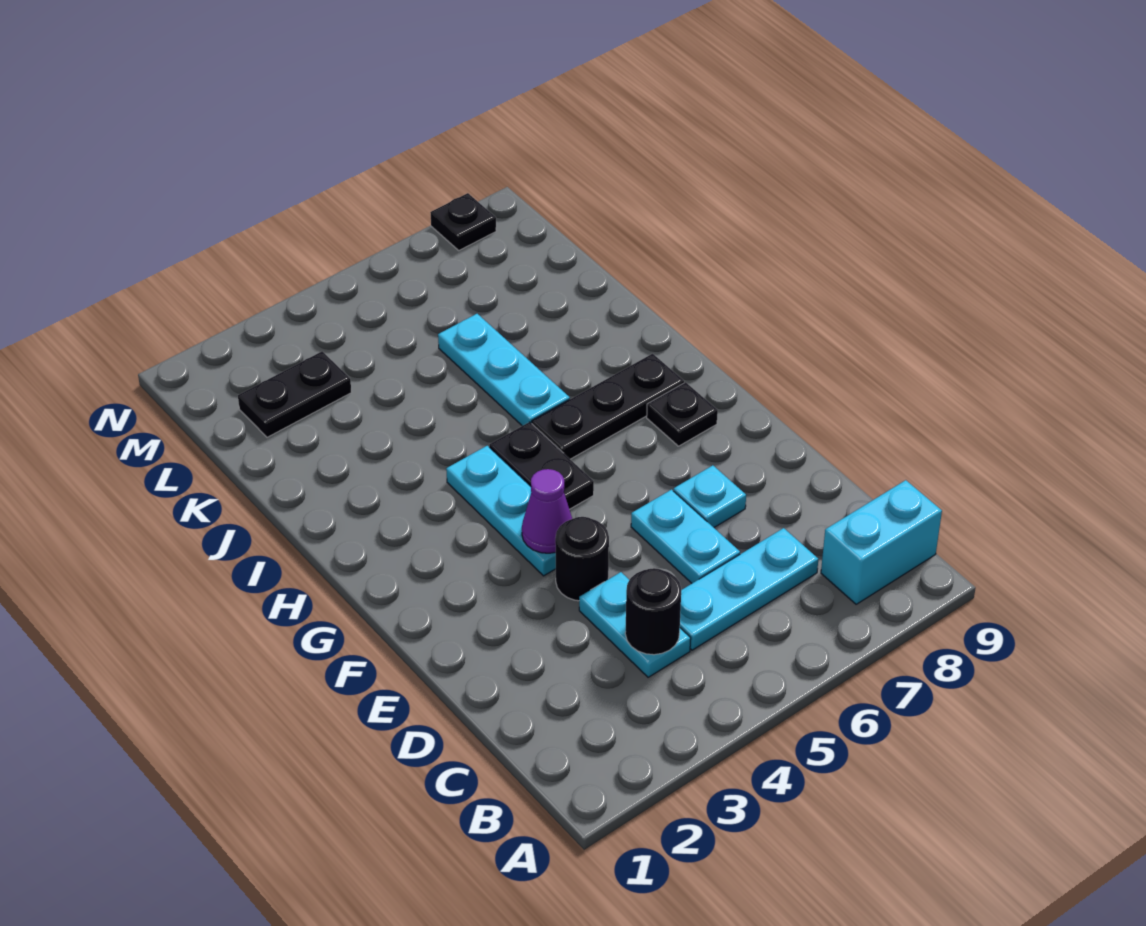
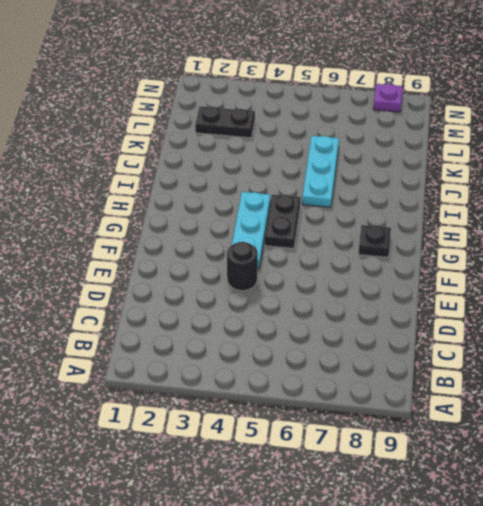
purple 1x1 plate [373,84,403,112] -> black 1x1 plate [430,193,496,250]
none -> cyan 1x2 brick [821,480,942,604]
none -> cyan 1x2 plate [579,572,691,677]
none -> cyan 1x3 plate [680,528,818,650]

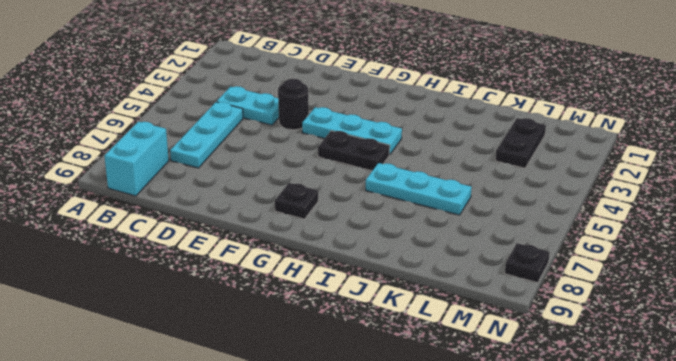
none -> cyan 1x2 plate [631,490,740,583]
none -> cyan 1x1 plate [673,465,746,527]
none -> black 1x3 plate [532,354,684,459]

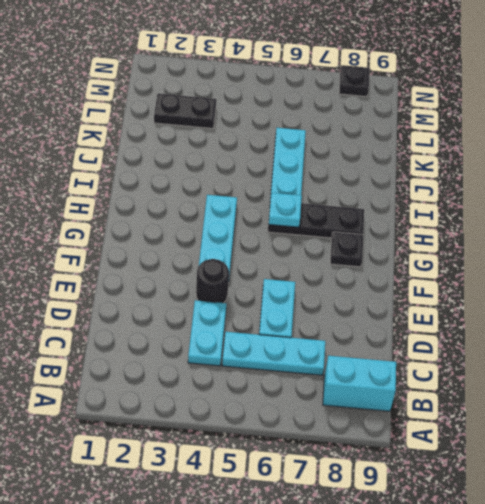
cyan 1x1 plate [268,193,302,227] -> cyan 1x1 plate moved to [673,465,746,527]
none -> black 1x2 plate [489,422,594,509]
none -> black 1x1 round brick [625,568,681,655]
none -> purple 1x1 cone [522,469,572,553]

